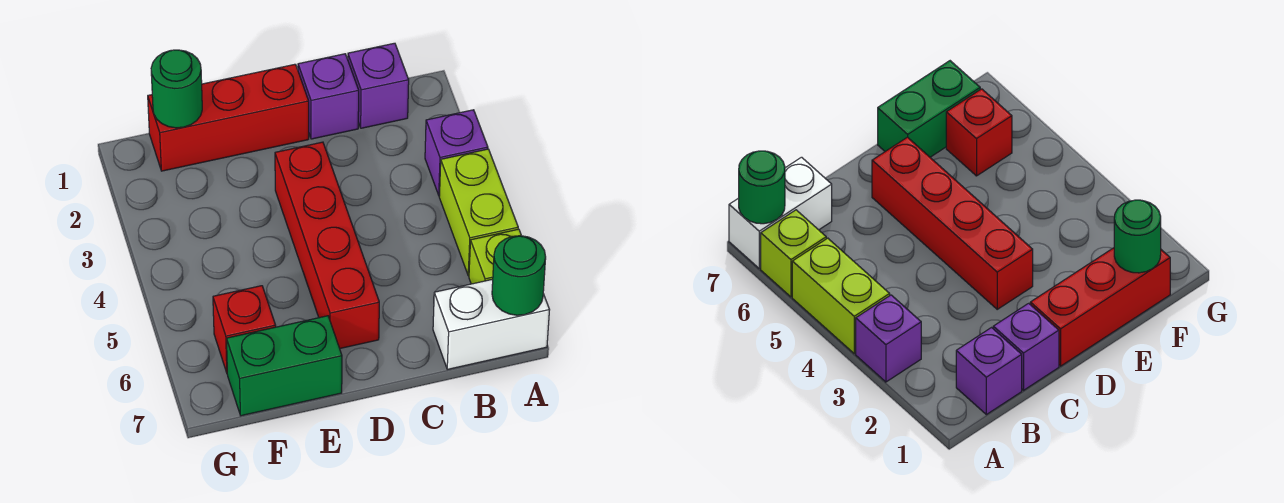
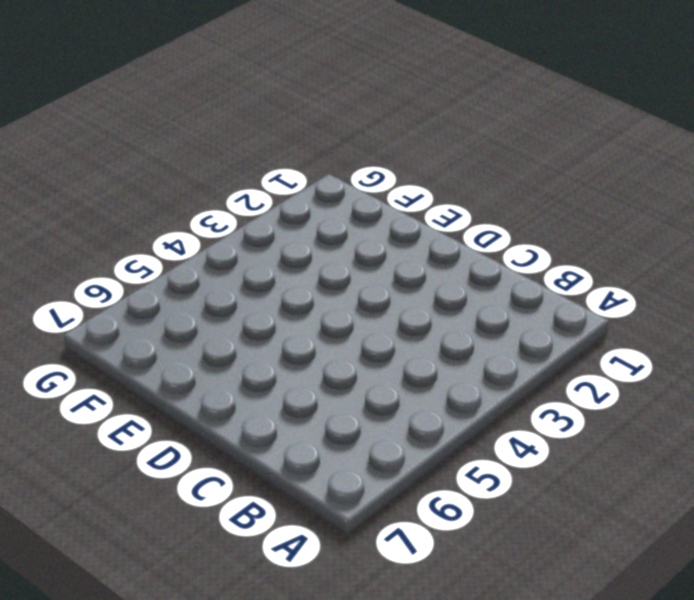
none -> purple 1x1 brick [425,110,488,196]
none -> lime 1x2 brick [439,149,518,276]
none -> lime 1x1 brick [469,229,521,284]

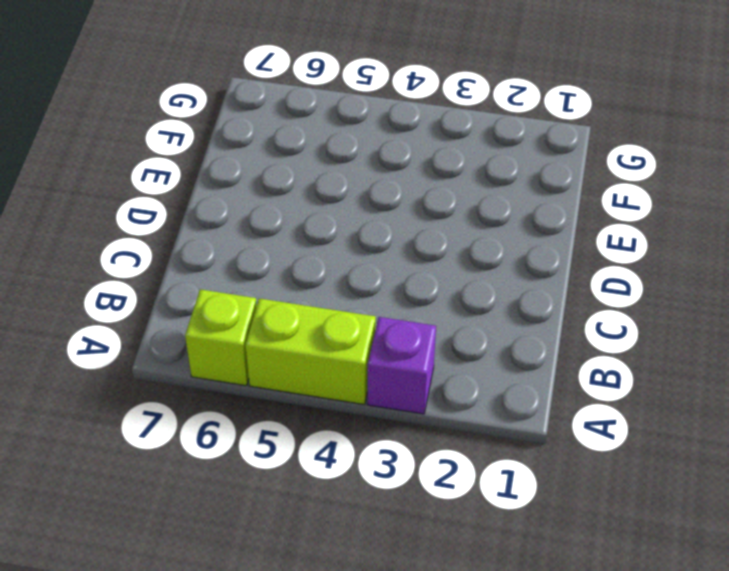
none -> white 1x2 brick [433,279,549,369]
none -> purple 1x1 brick [348,43,409,128]
none -> purple 1x1 brick [298,54,359,139]

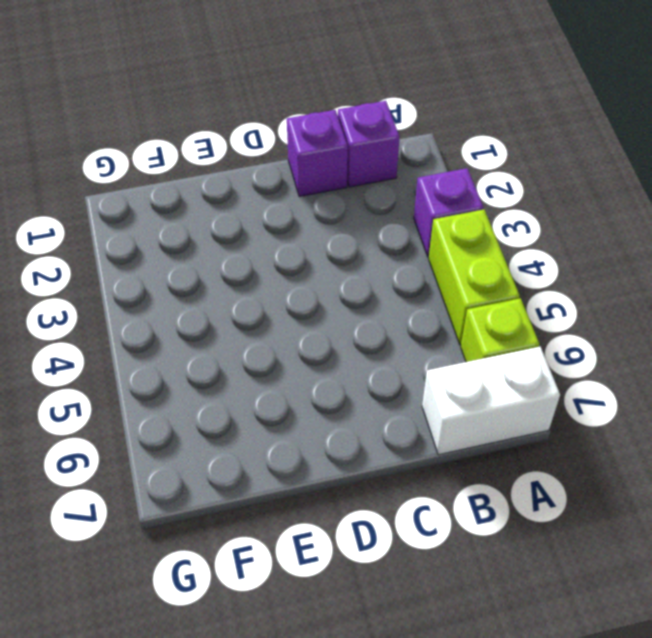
none -> red 1x3 brick [148,64,309,171]
none -> red 1x4 brick [275,142,379,348]
none -> green 1x2 brick [226,316,342,416]

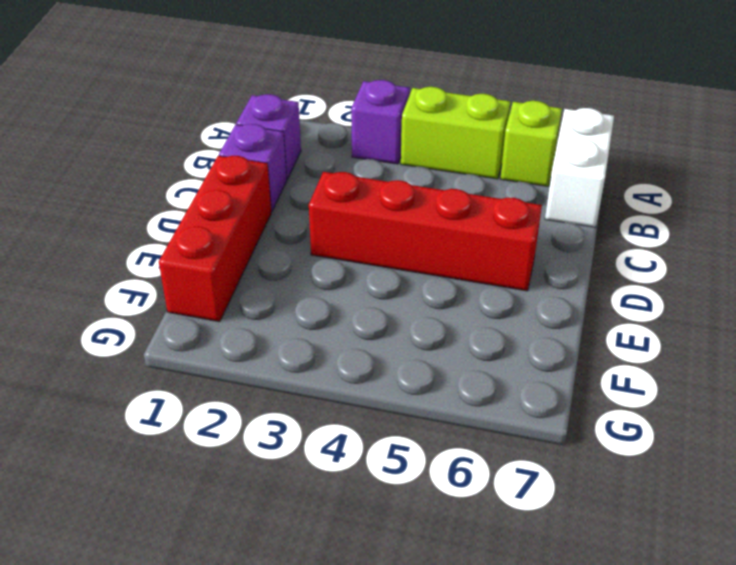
none -> green 1x2 brick [226,316,342,416]
none -> red 1x1 brick [213,286,276,372]
none -> green 1x1 round brick [492,236,546,315]

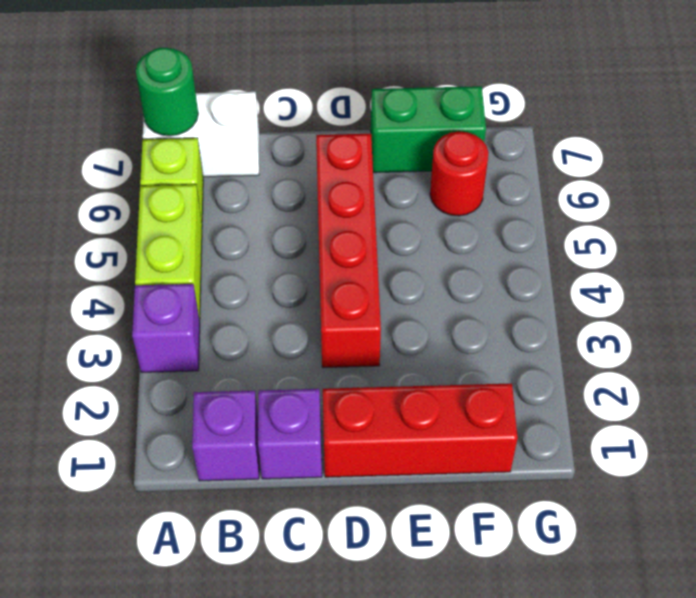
red 1x1 round brick [430,131,489,216] -> red 1x1 brick [213,286,276,372]
none -> green 1x1 round brick [151,50,202,128]

